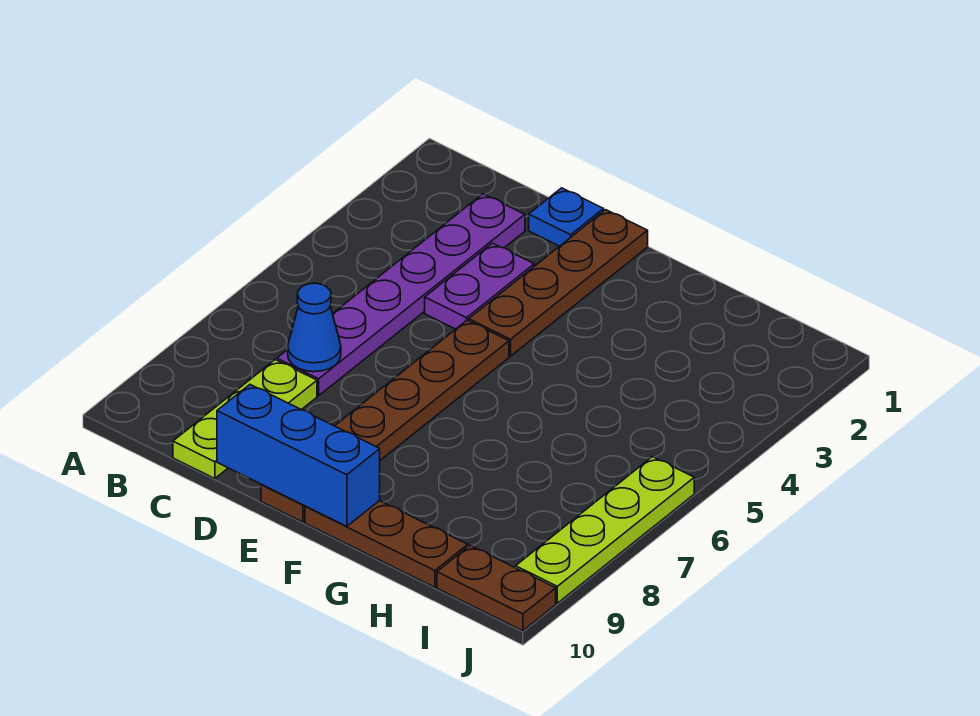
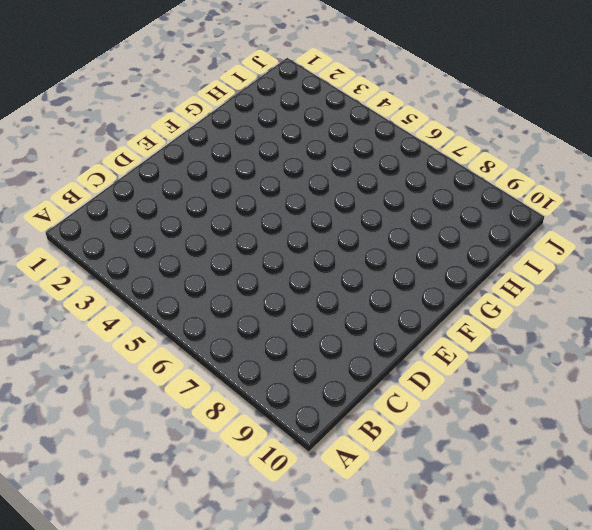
none -> purple 1x6 plate [277,194,525,396]
none -> lime 1x3 plate [173,360,317,479]

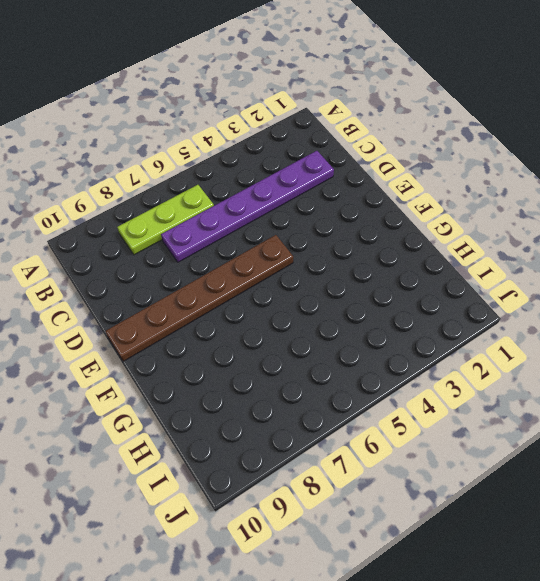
lime 1x3 plate [117,185,214,255] -> lime 1x3 plate moved to [173,360,317,479]
none -> blue 1x1 plate [529,188,604,246]
none -> purple 1x2 plate [425,243,534,329]

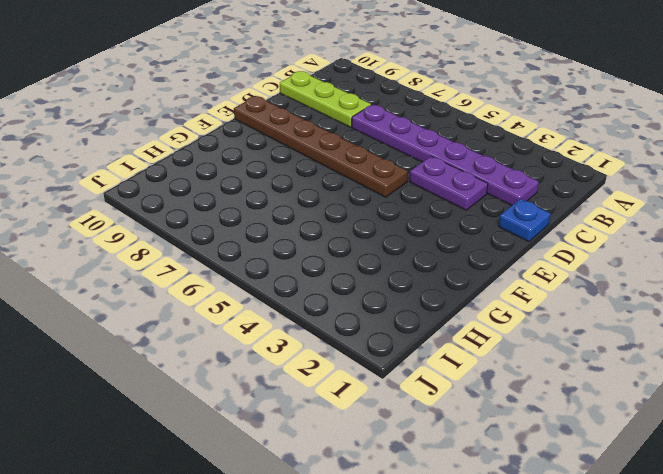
none -> brown 1x4 plate [469,210,648,356]
none -> brown 1x3 plate [305,501,468,587]

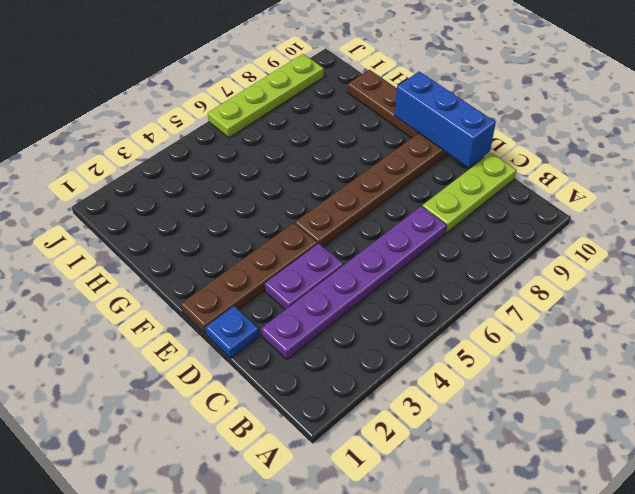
none -> brown 1x2 plate [437,546,556,631]
none -> blue 1x1 cone [288,283,341,372]

